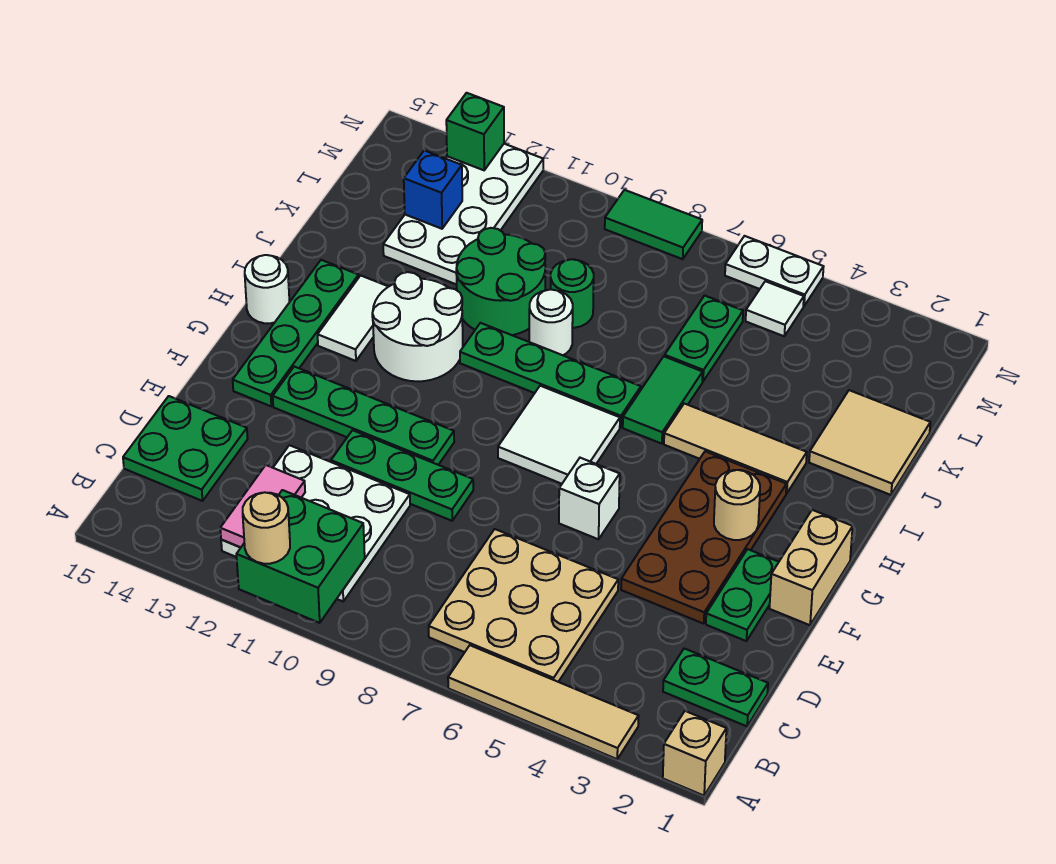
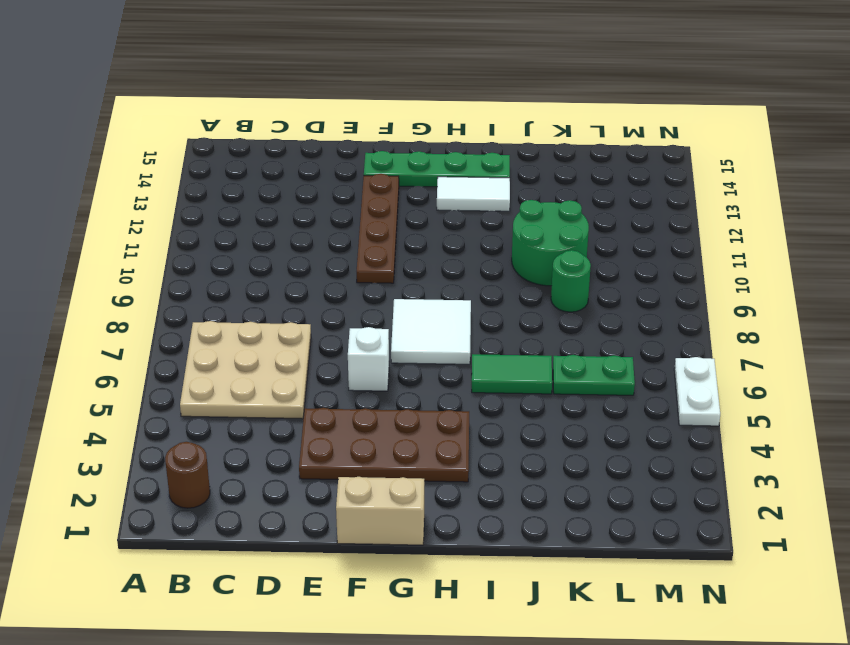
brown 1x1 round brick [165,442,210,508] -> none
brown 1x4 plate [357,174,399,283] -> green 1x4 plate [273,367,454,465]
none -> tan 1x1 brick [663,711,726,796]
none -> tan 1x4 tile [448,645,639,759]
none -> white 3x3 plate [221,445,410,601]
none -> green 1x2 plate [663,649,768,726]

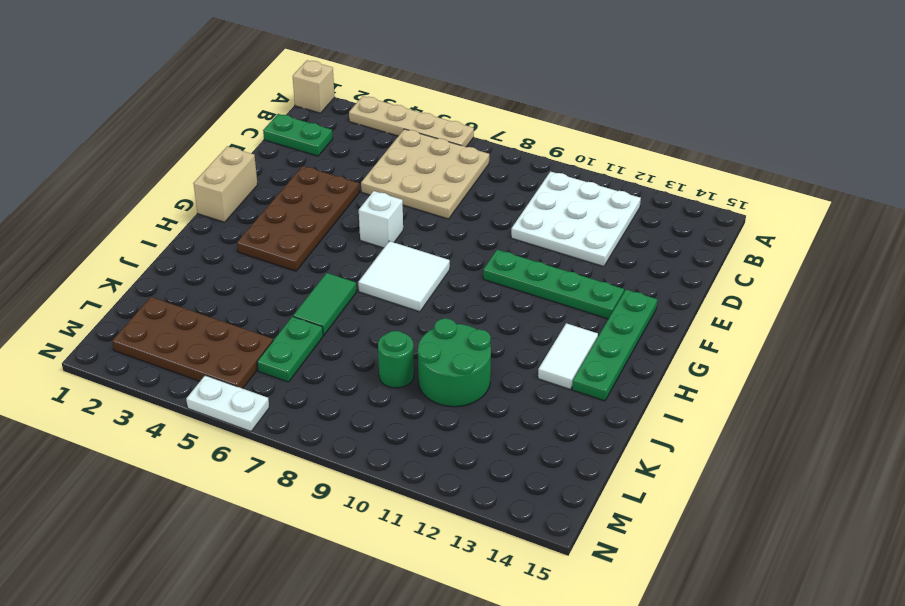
tan 1x4 plate [349,96,474,147] -> tan 1x4 tile [448,645,639,759]
brown 2x4 plate [112,297,273,389] -> white 1x1 tile [746,281,804,336]
none -> green 2x2 plate [123,396,248,501]
none -> green 1x2 plate [706,549,779,641]
none -> green 1x3 plate [331,430,473,521]
none -> white 2x2 round brick [372,272,463,381]

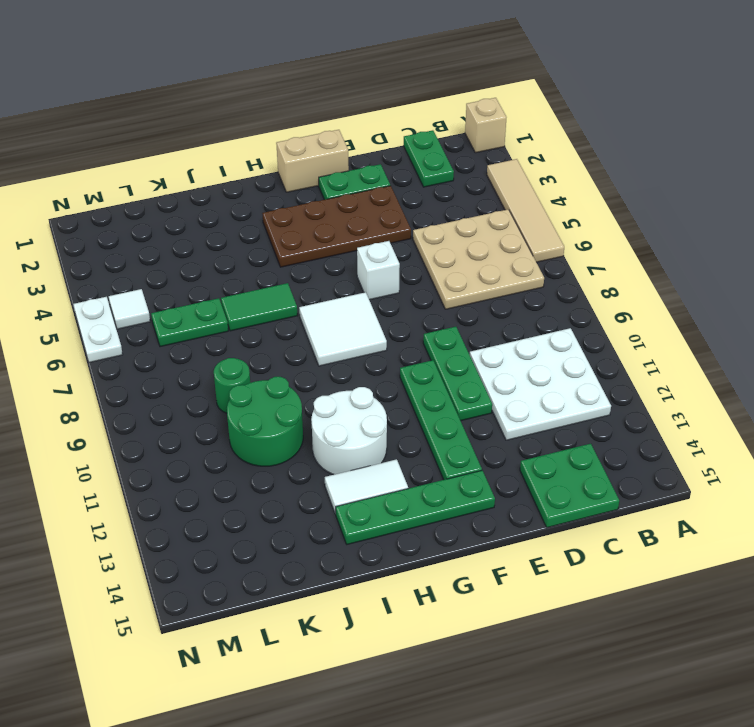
none -> white 1x1 round brick [245,255,289,323]
none -> tan 1x3 tile [664,403,807,493]
none -> green 1x4 plate [460,323,641,427]
none -> tan 2x2 tile [809,390,930,495]

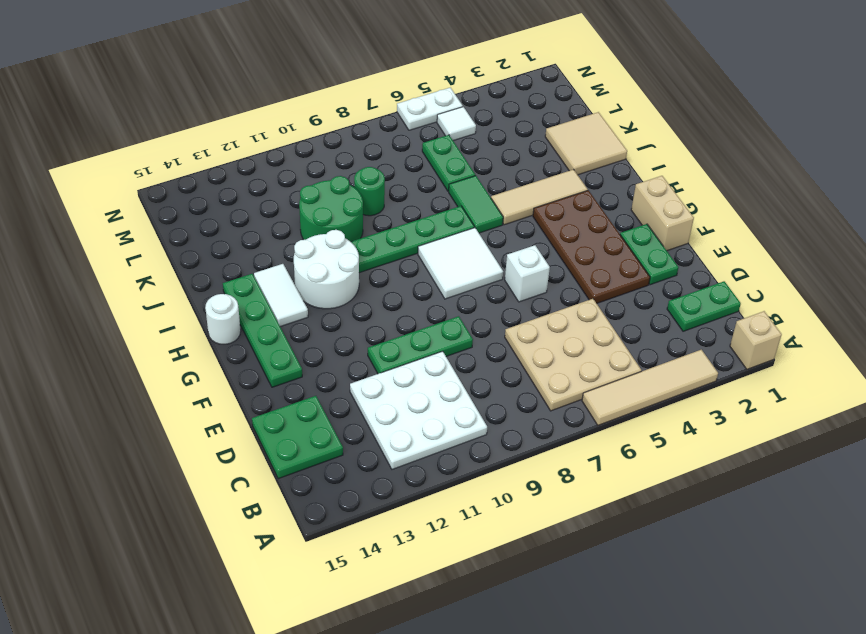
none -> green 1x4 plate [273,367,454,465]
none -> white 1x1 round brick [529,289,573,355]
none -> white 2x4 plate [383,144,543,285]
none -> green 1x2 tile [605,190,702,259]

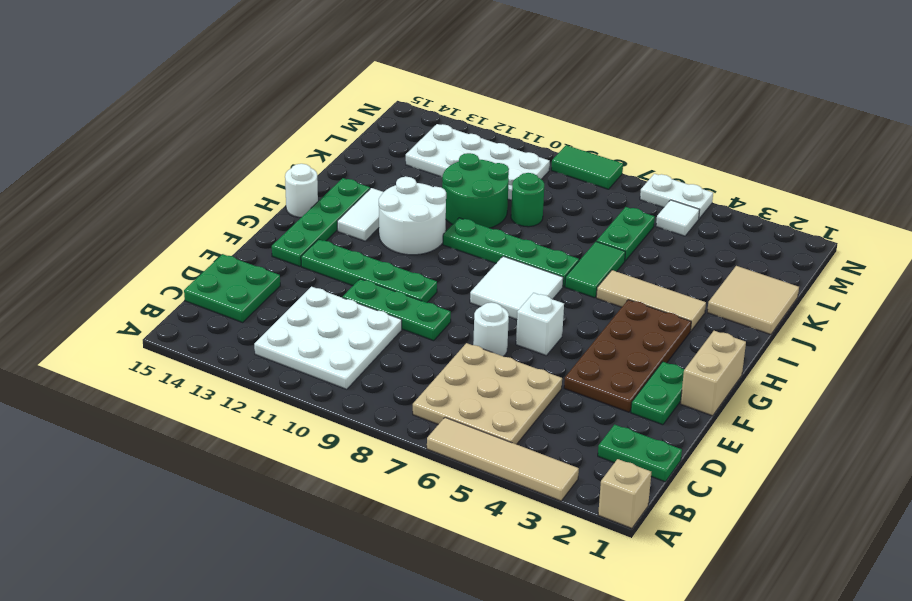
white 1x1 round brick [473,303,509,356] -> white 1x1 round brick moved to [529,289,573,355]
white 2x4 plate [406,124,550,200] -> white 2x4 plate turned to [383,144,543,285]
none -> green 2x2 brick [236,490,365,623]
none -> pink 1x2 tile [220,465,305,547]
none -> tan 1x1 round brick [714,470,760,540]
none -> blue 1x1 brick [404,150,462,229]

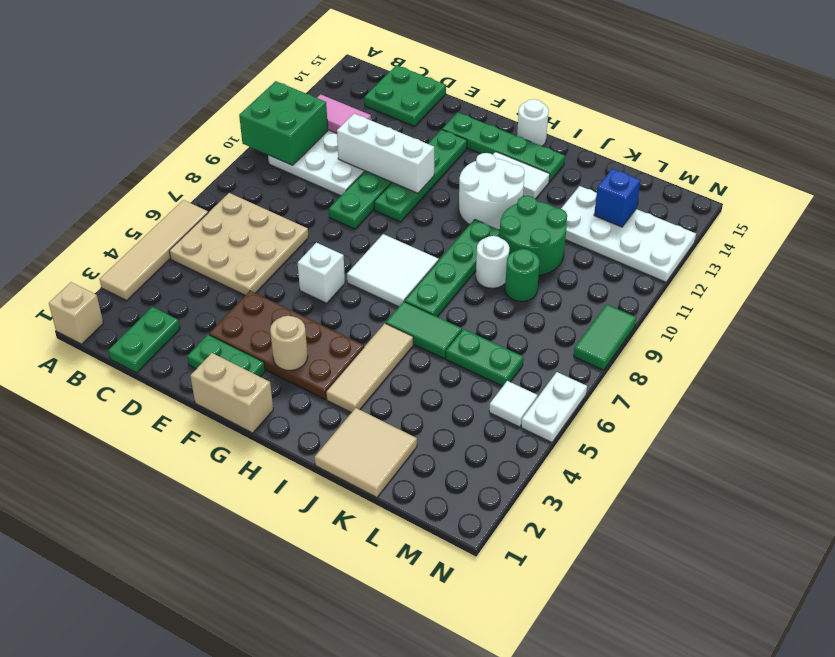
white 1x3 brick [337,114,434,193] -> none
none -> green 1x1 brick [446,93,504,170]
none -> tan 1x1 round brick [243,492,290,564]

